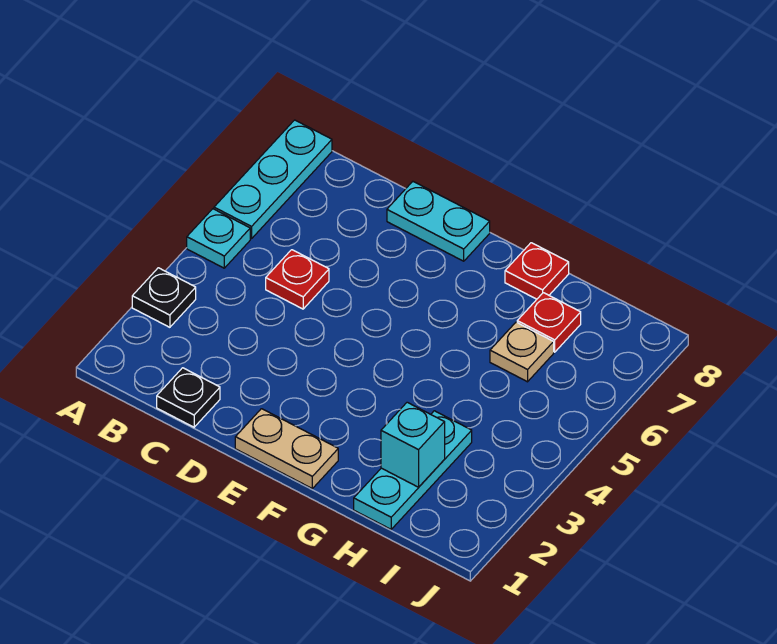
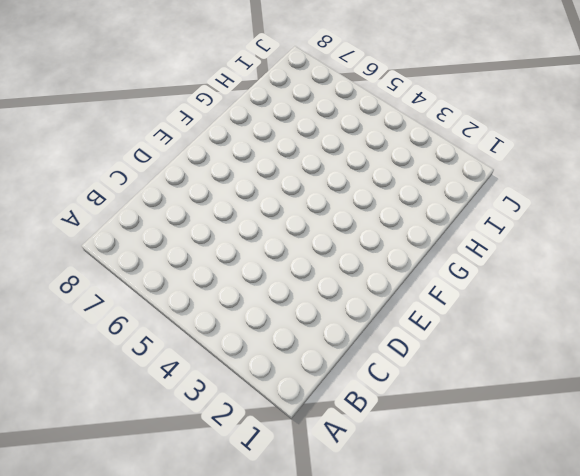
none -> black 1x1 plate [132,268,196,327]
none -> cyan 1x1 plate [187,209,250,268]
none -> cyan 1x3 plate [214,120,332,239]

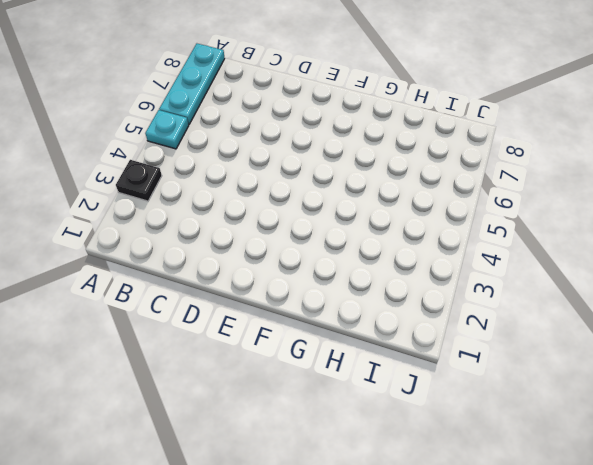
none -> black 1x1 plate [157,368,220,427]
none -> red 1x1 plate [266,250,329,309]
none -> cyan 1x2 plate [387,182,490,261]

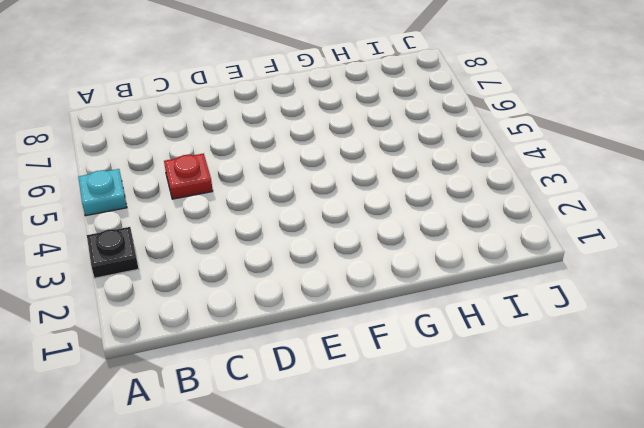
none -> cyan 1x3 plate [214,120,332,239]
none -> black 1x1 plate [157,368,220,427]
none -> cyan 1x2 plate [387,182,490,261]

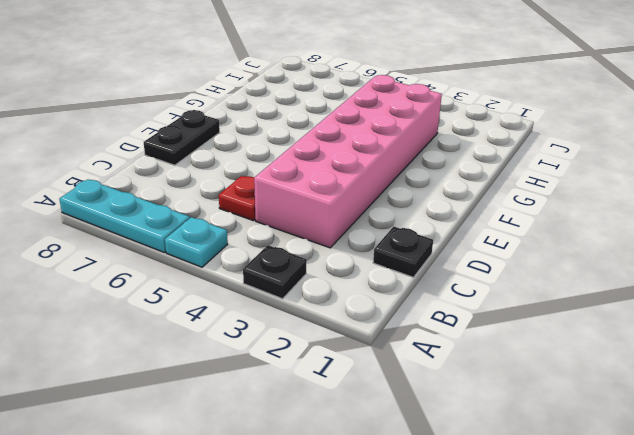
pink 2x6 brick [254,75,442,248] -> cyan 1x3 plate [354,411,472,529]
black 1x2 plate [144,110,220,165] -> cyan 1x2 plate [387,182,490,261]
none -> tan 1x2 plate [235,409,338,488]
none -> red 1x1 plate [505,243,569,299]
none -> tan 1x1 plate [490,322,554,382]

